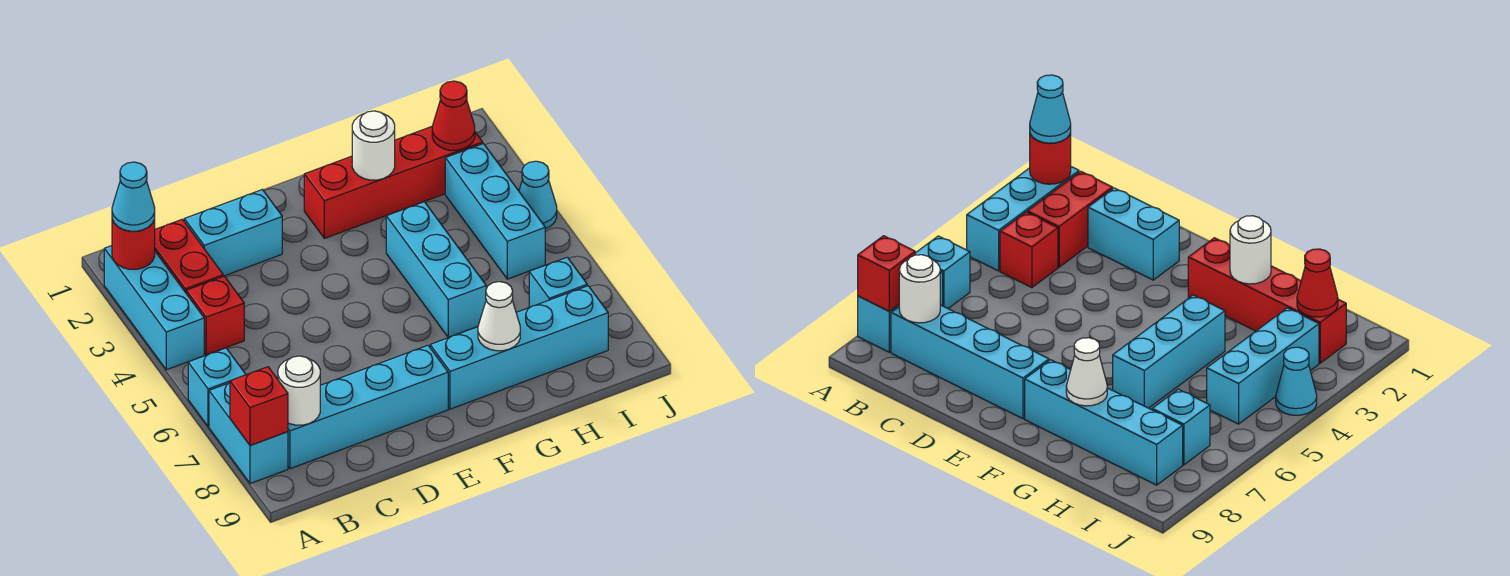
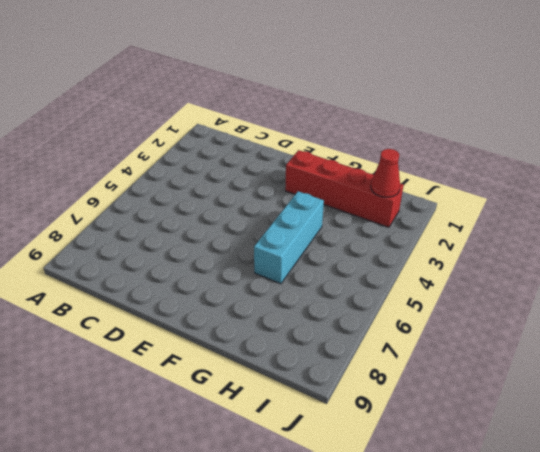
none -> cyan 1x3 brick [104,246,204,370]
none -> cyan 1x1 brick [188,348,246,427]
none -> cyan 1x2 brick [209,383,288,484]

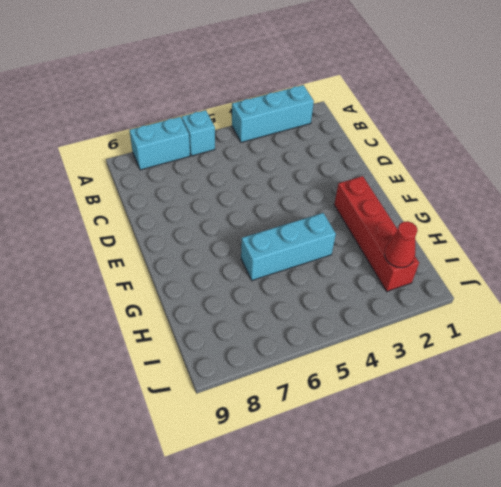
none -> red 1x2 brick [155,219,223,292]
none -> red 1x1 brick [186,276,244,355]
none -> cyan 1x4 brick [288,345,448,469]

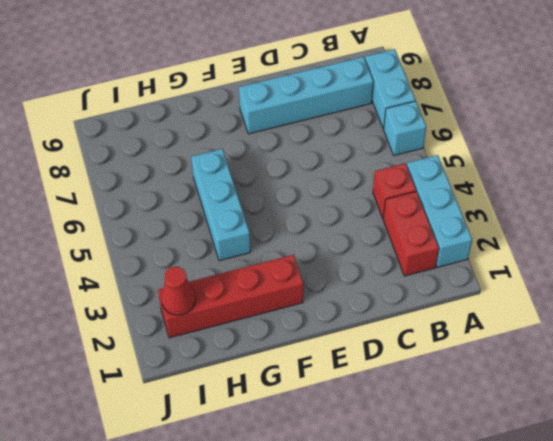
none -> cyan 1x2 brick [184,190,282,276]
none -> cyan 1x4 brick [430,286,608,409]
none -> cyan 1x3 brick [445,144,545,279]

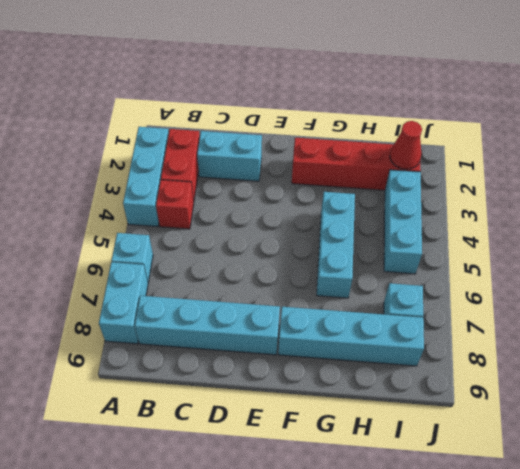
none -> cyan 1x1 cone [519,161,557,229]
none -> red 1x1 round brick [112,219,155,269]
none -> red 1x1 brick [230,367,288,446]

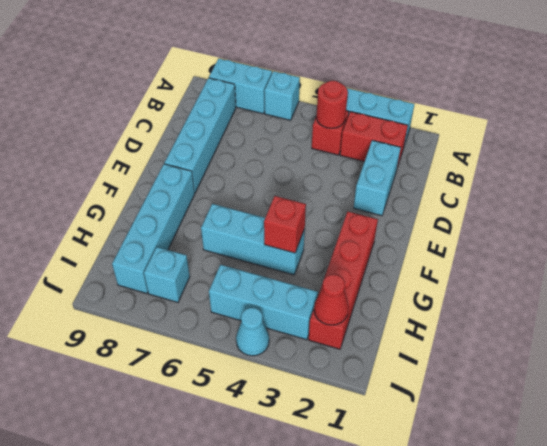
red 1x1 round brick [316,81,348,128] -> red 1x1 round brick moved to [112,219,155,269]
red 1x1 brick [264,196,306,253] -> red 1x1 brick moved to [230,367,288,446]
none -> white 1x1 round brick [278,356,320,425]
none -> white 1x1 round brick [352,111,395,180]
none -> white 1x1 cone [478,282,520,351]

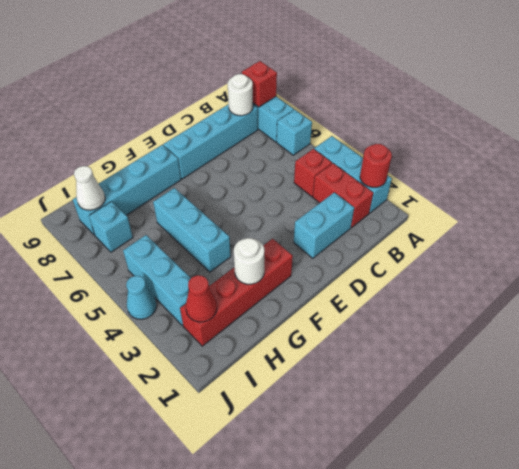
white 1x1 cone [74,166,105,210] -> white 1x1 cone moved to [478,282,520,351]
none -> cyan 1x1 cone [112,162,155,231]

